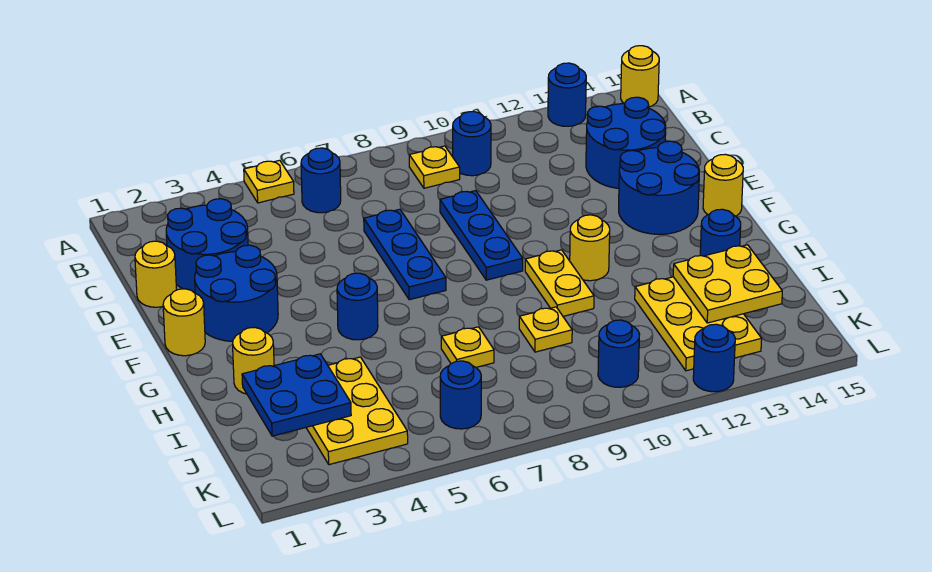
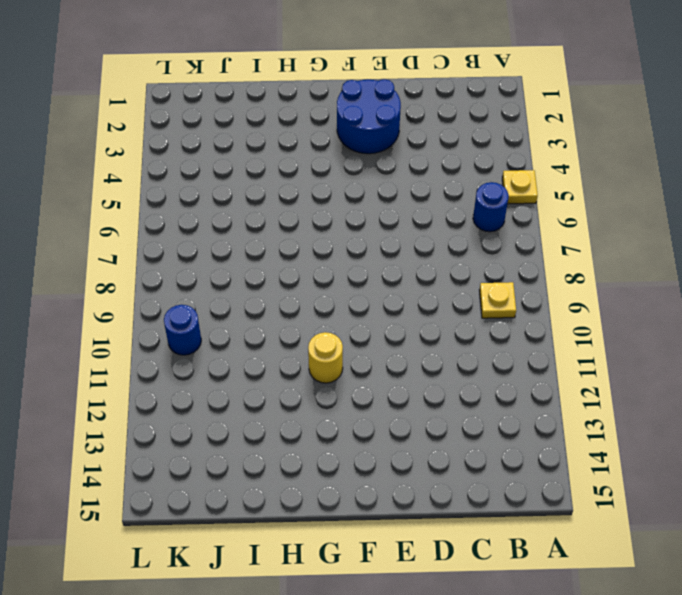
none -> blue 1x1 round brick [548,63,586,126]
none -> yellow 1x1 round brick [621,46,659,107]
none -> blue 1x1 round brick [453,111,491,176]

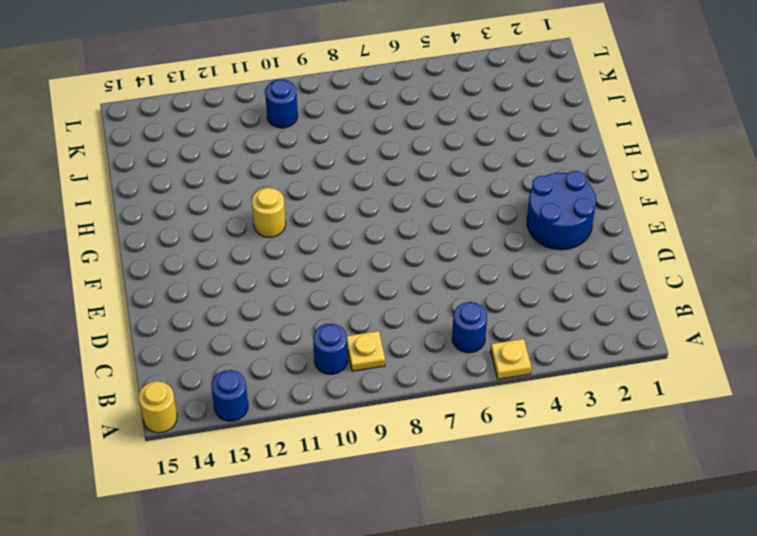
none -> blue 2x2 round brick [166,199,248,292]
none -> blue 2x2 round brick [586,97,666,188]
none -> yellow 1x1 round brick [135,241,176,307]

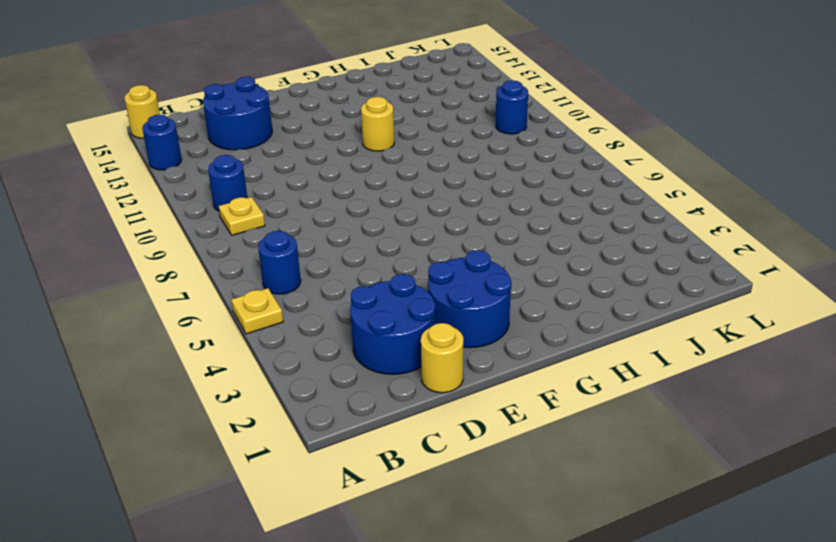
none -> blue 1x3 plate [364,209,446,300]
none -> blue 1x3 plate [440,191,523,280]
none -> blue 2x2 round brick [619,141,699,234]

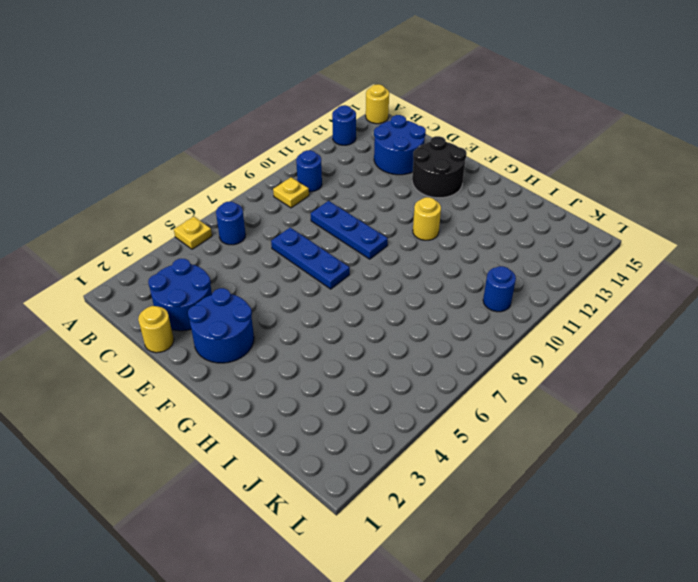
black 2x2 round brick [412,136,467,198] -> blue 2x2 round brick [619,141,699,234]
none -> yellow 1x1 round brick [163,289,205,356]
none -> yellow 1x1 round brick [703,154,743,216]
none -> blue 1x1 round brick [337,273,378,340]

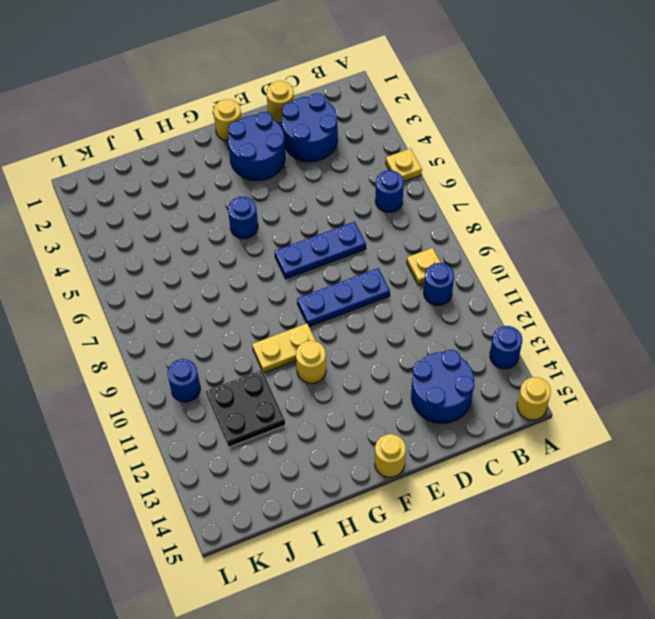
black 2x2 plate [206,370,285,447] -> yellow 2x3 plate [635,277,762,371]
none -> blue 2x2 round brick [619,141,699,234]
none -> yellow 1x1 round brick [233,327,274,394]
none -> blue 1x1 round brick [700,209,741,256]

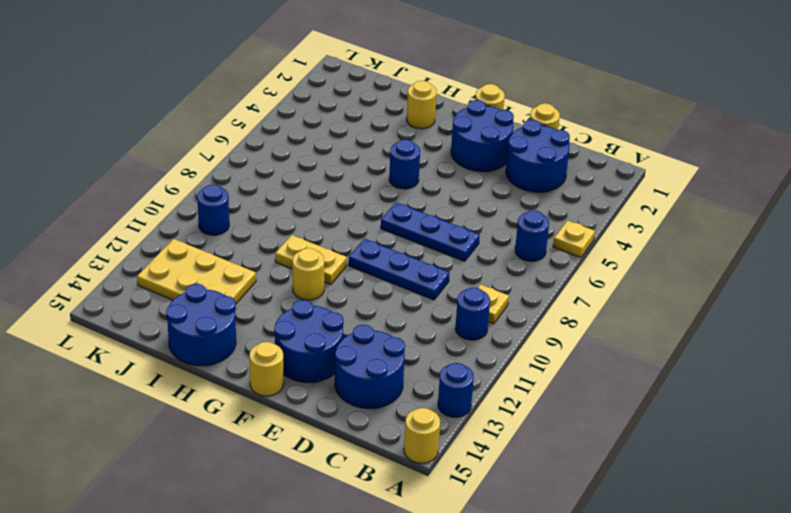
blue 2x2 round brick [166,284,236,366] -> blue 1x1 round brick [700,209,741,256]
none -> yellow 2x3 plate [306,357,408,465]
none -> yellow 1x1 plate [441,327,494,367]
none -> yellow 1x1 plate [519,307,572,352]

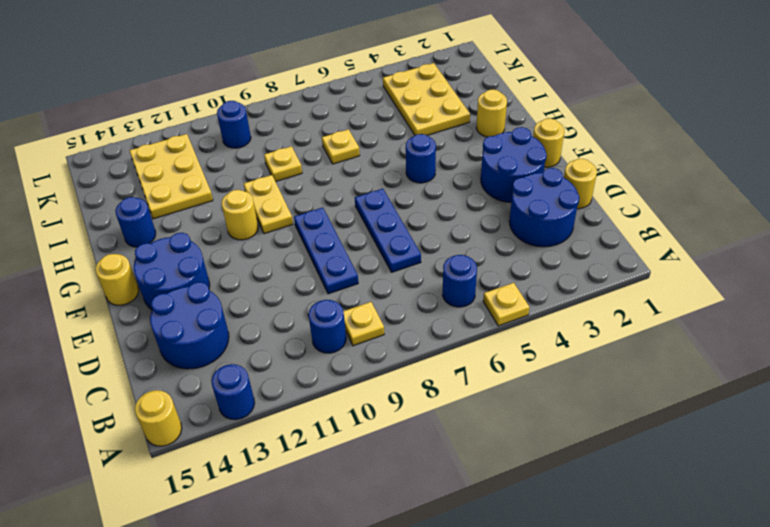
none -> blue 1x1 round brick [440,361,481,429]
none -> blue 1x1 round brick [693,324,735,392]
none -> blue 2x2 plate [242,354,351,436]

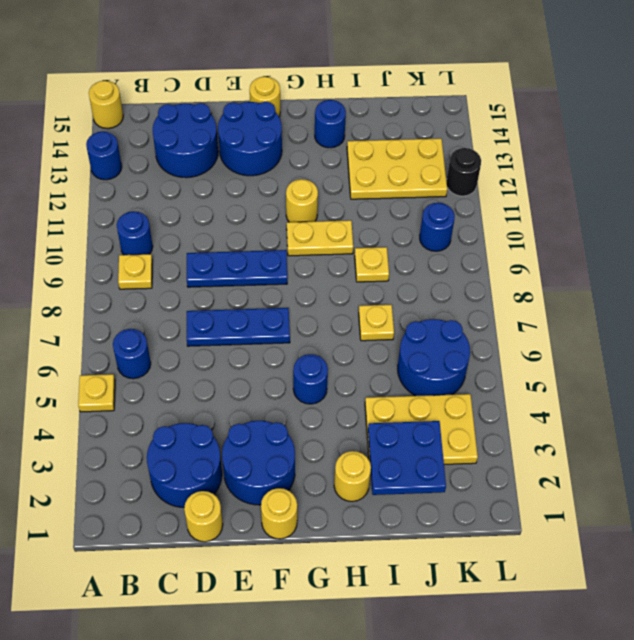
blue 2x2 round brick [398,319,470,396] -> blue 1x1 round brick [440,361,481,429]
black 1x1 round brick [447,148,481,196] -> blue 1x1 round brick [693,324,735,392]
none -> yellow 2x2 plate [673,245,782,323]

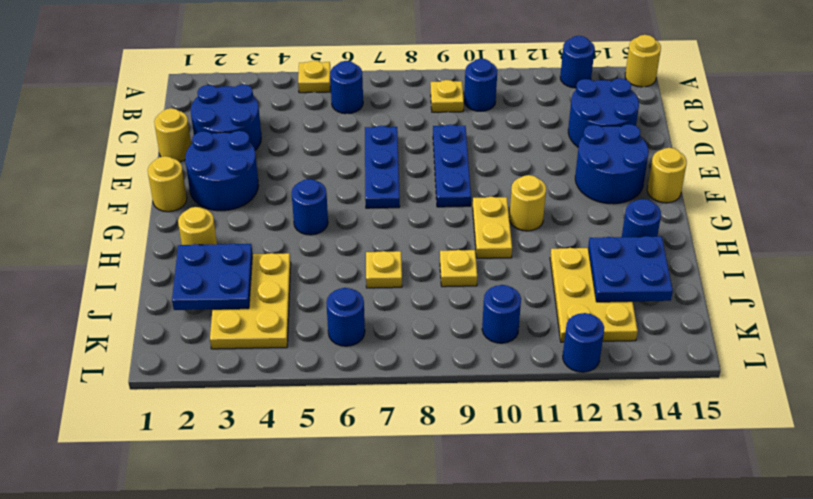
blue 2x2 plate [588,236,673,302] -> yellow 2x2 plate [673,245,782,323]

